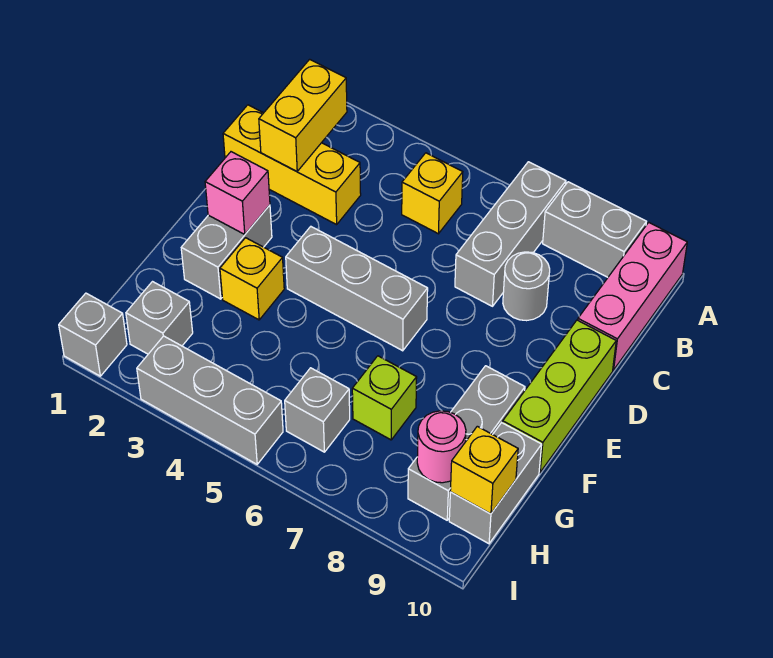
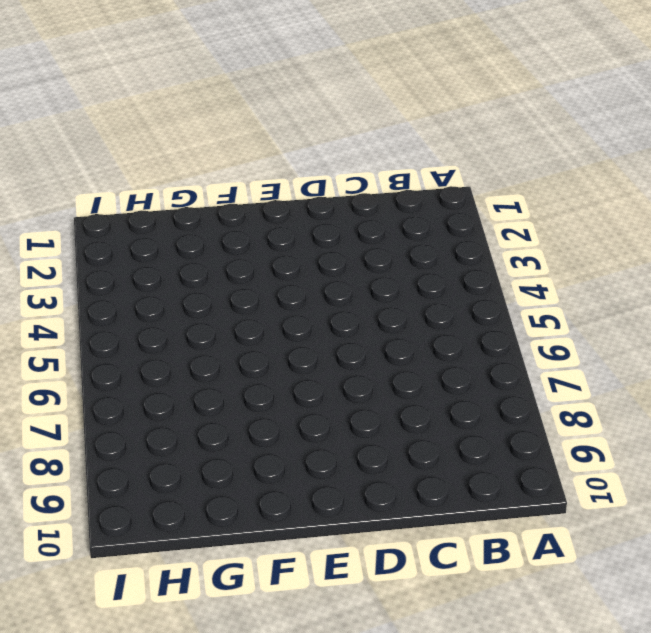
none -> grey 1x3 brick [455,162,566,306]
none -> grey 1x2 brick [543,182,646,277]
none -> pink 1x3 brick [578,222,687,370]

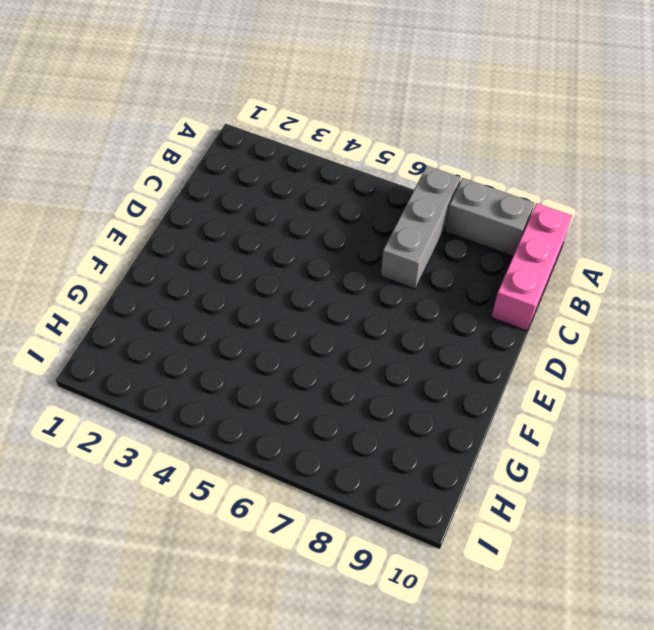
none -> yellow 1x1 brick [402,153,463,234]
none -> yellow 1x3 brick [223,105,361,225]
none -> grey 1x1 round brick [503,252,550,321]

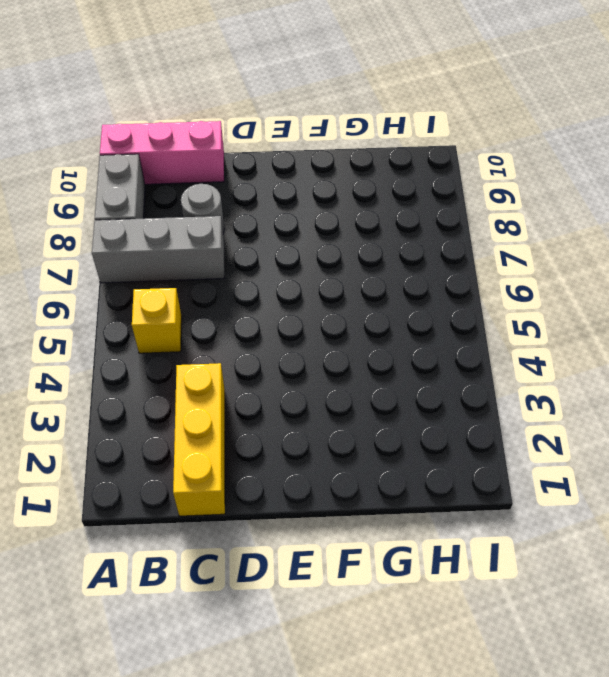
none -> lime 1x3 brick [503,320,616,472]
none -> grey 1x2 brick [181,205,272,299]
none -> grey 1x3 brick [286,227,428,351]

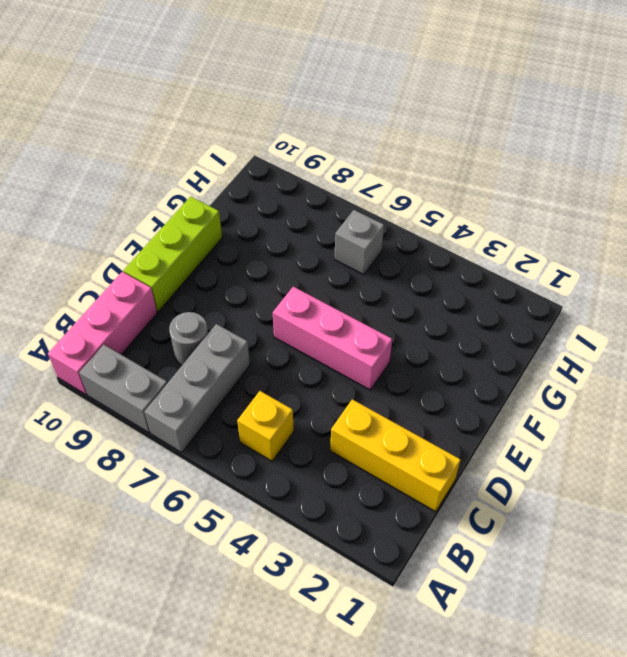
pink 1x3 brick [273,287,392,390] -> grey 1x3 brick [286,227,428,351]
none -> grey 1x2 brick [181,205,272,299]
none -> yellow 1x1 brick [220,238,284,320]
none -> grey 1x3 brick [408,366,525,520]

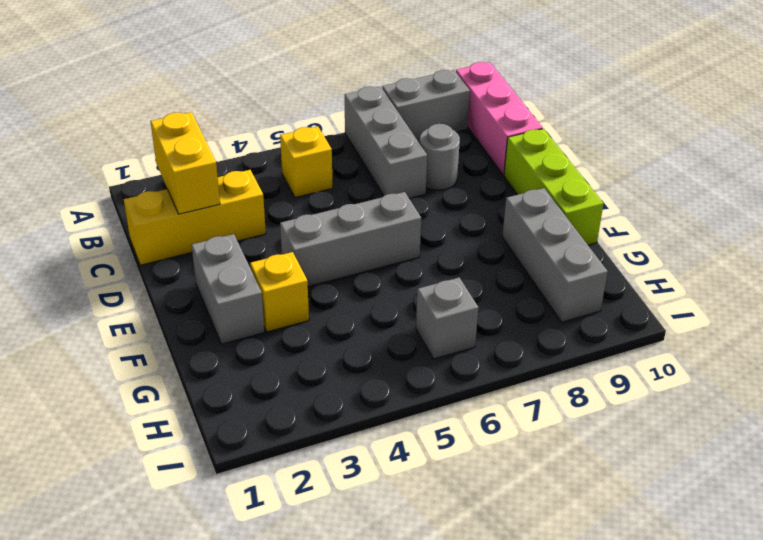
none -> lime 1x1 brick [352,356,417,440]
none -> grey 1x2 brick [449,423,542,544]
none -> grey 1x1 brick [126,282,193,354]

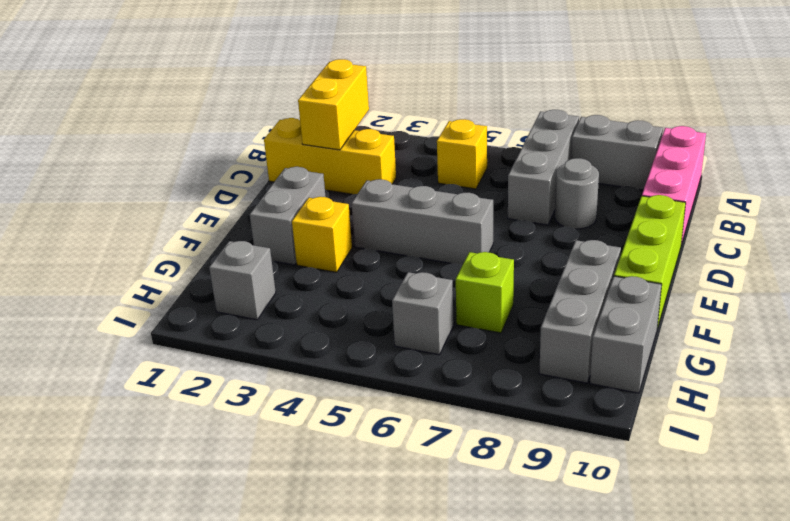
none -> grey 1x1 brick [59,293,127,376]
none -> grey 1x3 brick [137,336,283,464]
none -> pink 1x1 brick [205,152,270,234]

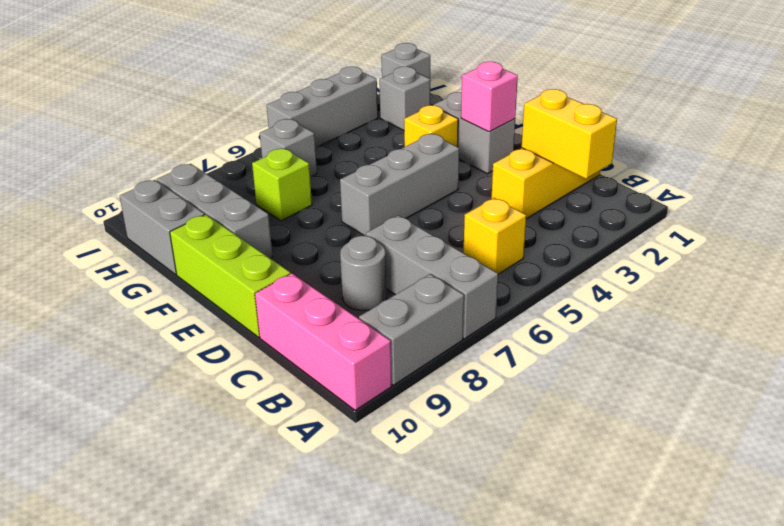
none -> pink 1x1 round brick [417,411,466,483]
none -> yellow 1x1 brick [450,426,518,514]

